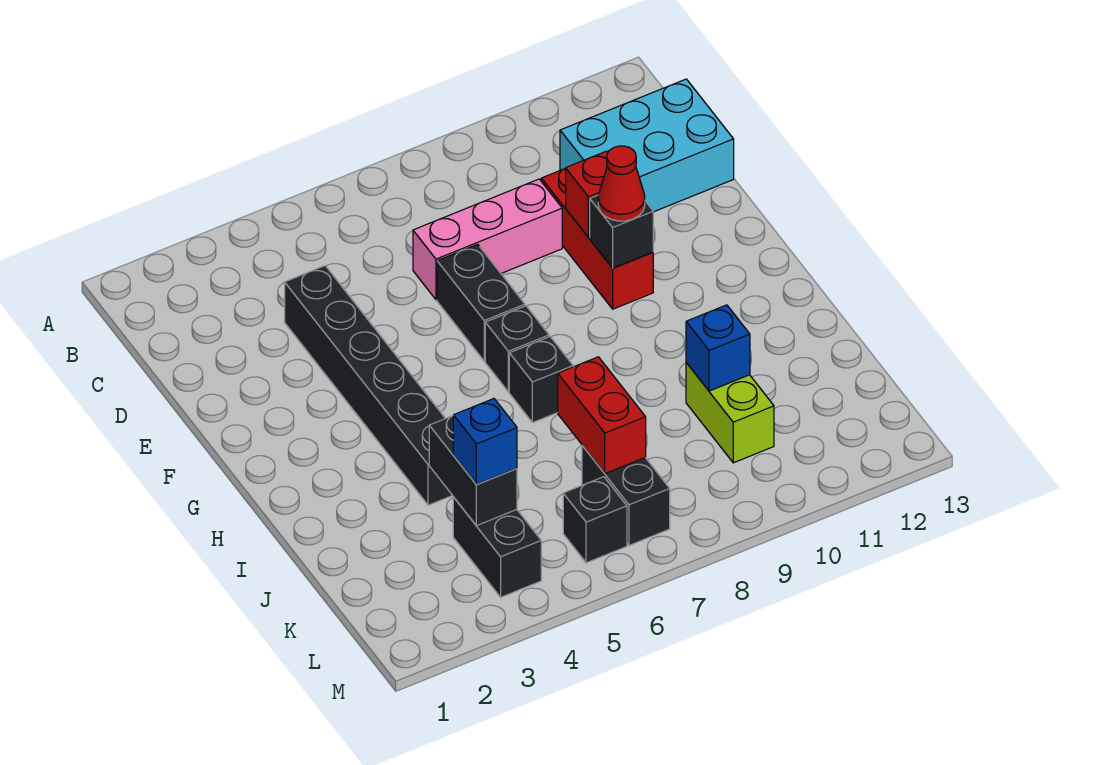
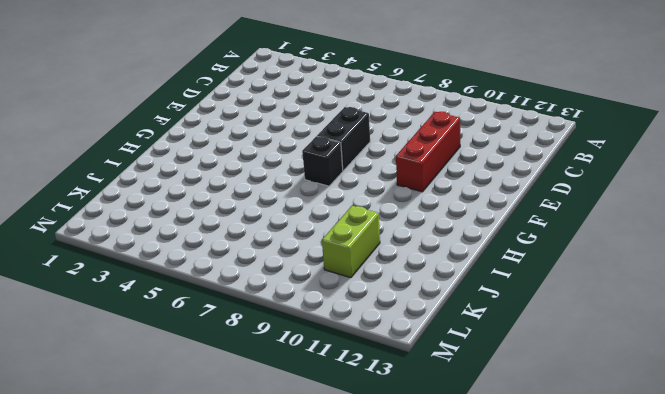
none -> cyan 2x3 brick [560,79,734,212]
none -> black 1x6 brick [285,266,453,505]
none -> pink 1x3 brick [413,179,562,300]

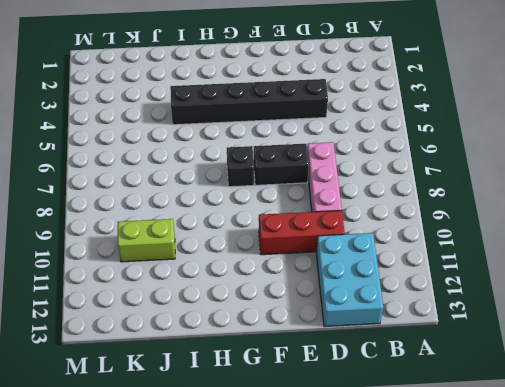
none -> black 1x1 brick [509,337,573,423]
none -> black 1x2 brick [453,497,541,597]
none -> black 1x2 brick [582,446,670,545]

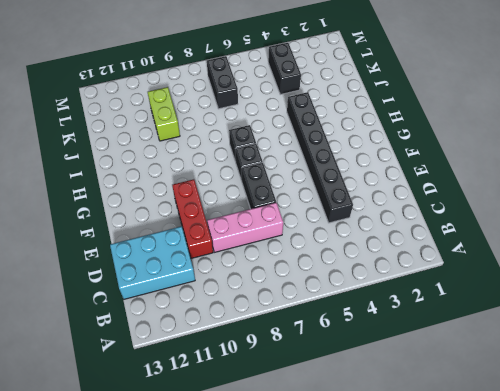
none -> black 1x1 brick [563,477,627,563]
none -> red 1x1 brick [566,152,608,237]
none -> black 1x1 brick [590,195,653,268]

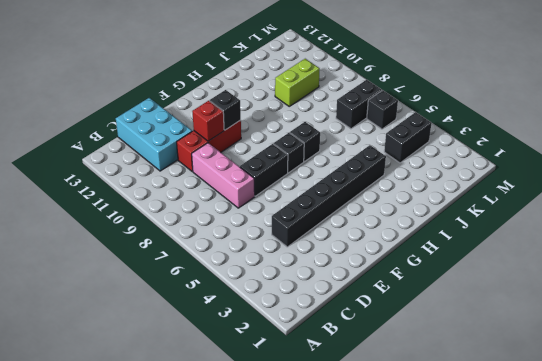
none -> black 1x2 brick [429,416,517,526]
none -> red 1x2 brick [558,357,646,474]
none -> blue 1x1 brick [686,305,750,391]

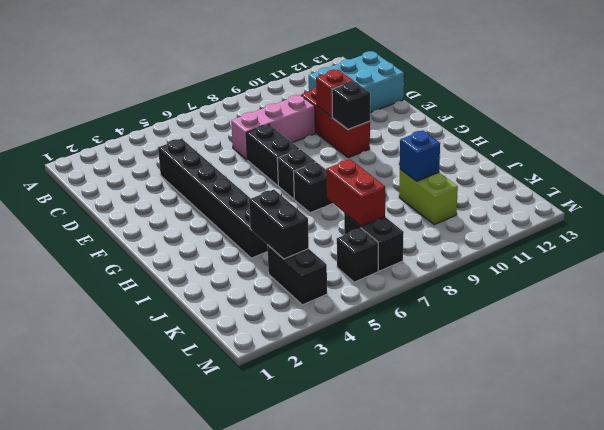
none -> red 1x1 cone [598,146,645,221]
none -> blue 1x1 brick [453,399,517,485]

